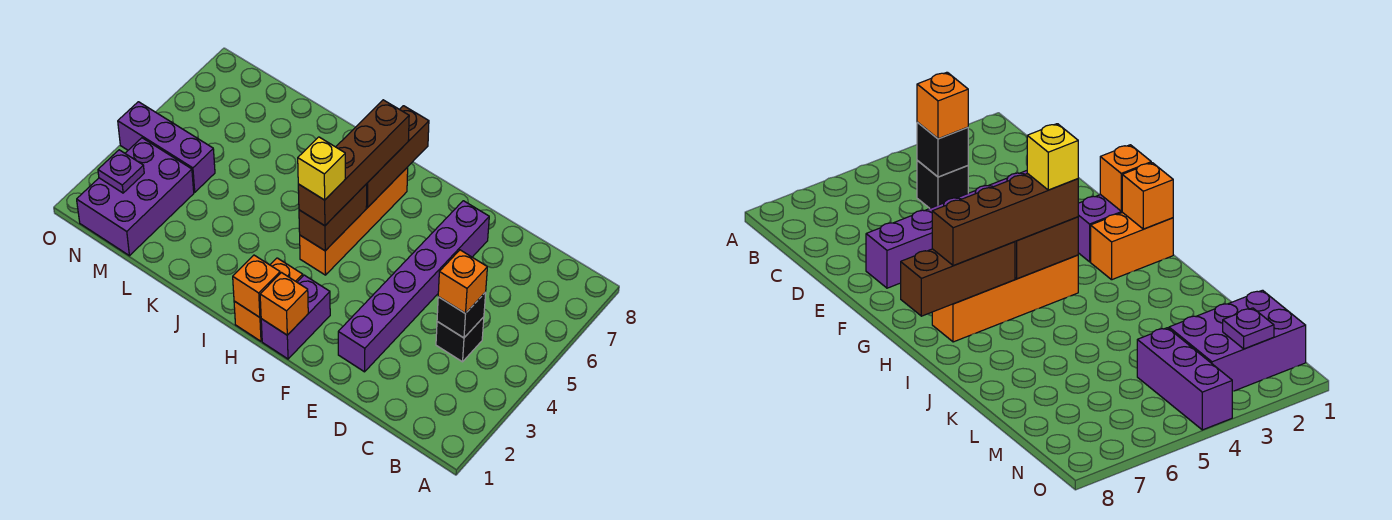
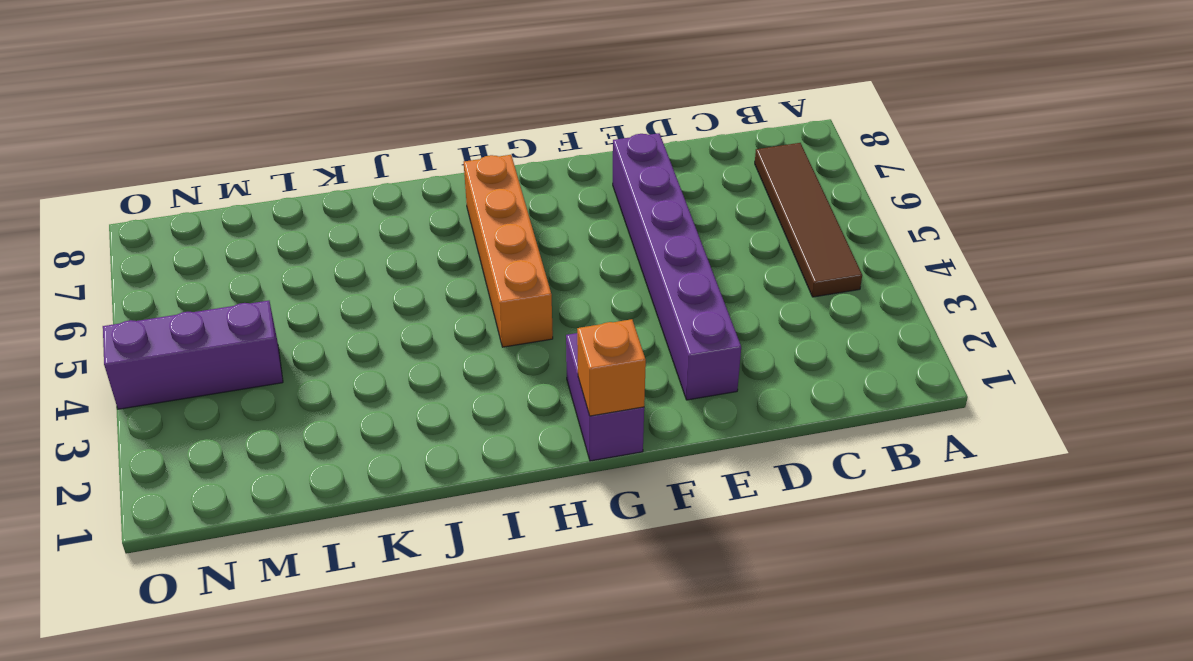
brown 1x4 tile [755,143,862,297] -> none
none -> black 1x1 brick [436,317,484,362]
none -> orange 1x2 brick [234,258,303,341]
none -> purple 2x3 brick [77,138,194,256]

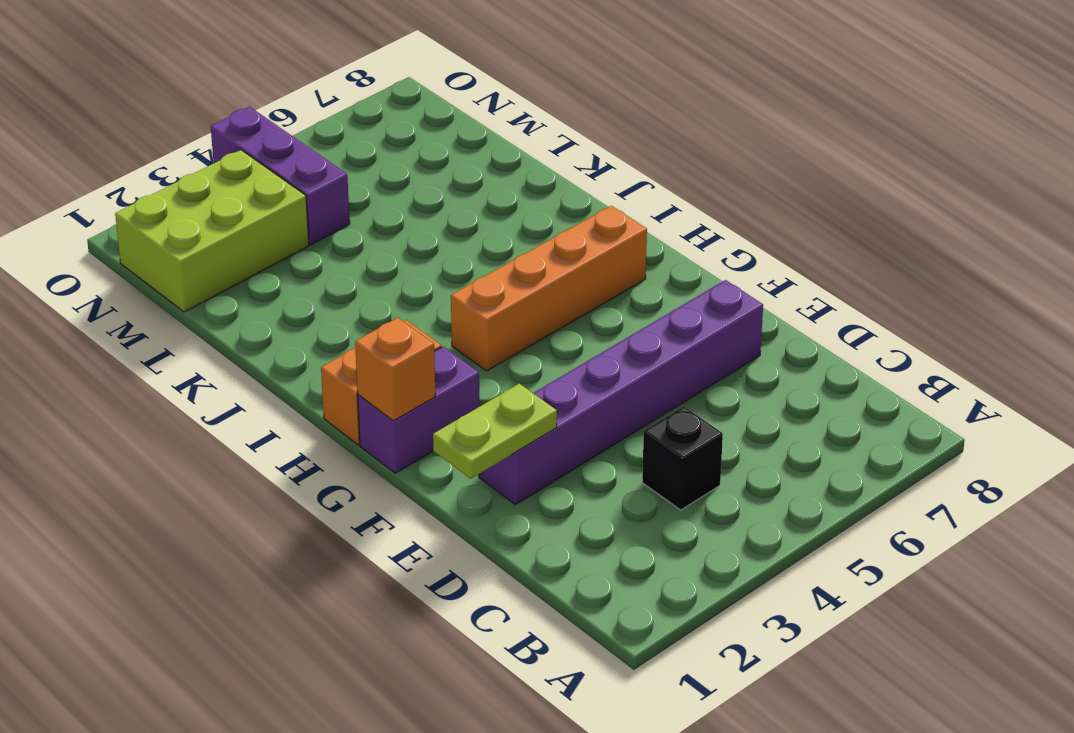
lime 1x2 plate [433,383,557,479] -> none
lime 2x3 brick [115,150,309,312] -> purple 2x3 brick [77,138,194,256]
none -> black 1x1 brick [437,292,486,338]
none -> orange 1x1 brick [233,255,280,317]
none -> brown 1x2 brick [299,184,367,251]

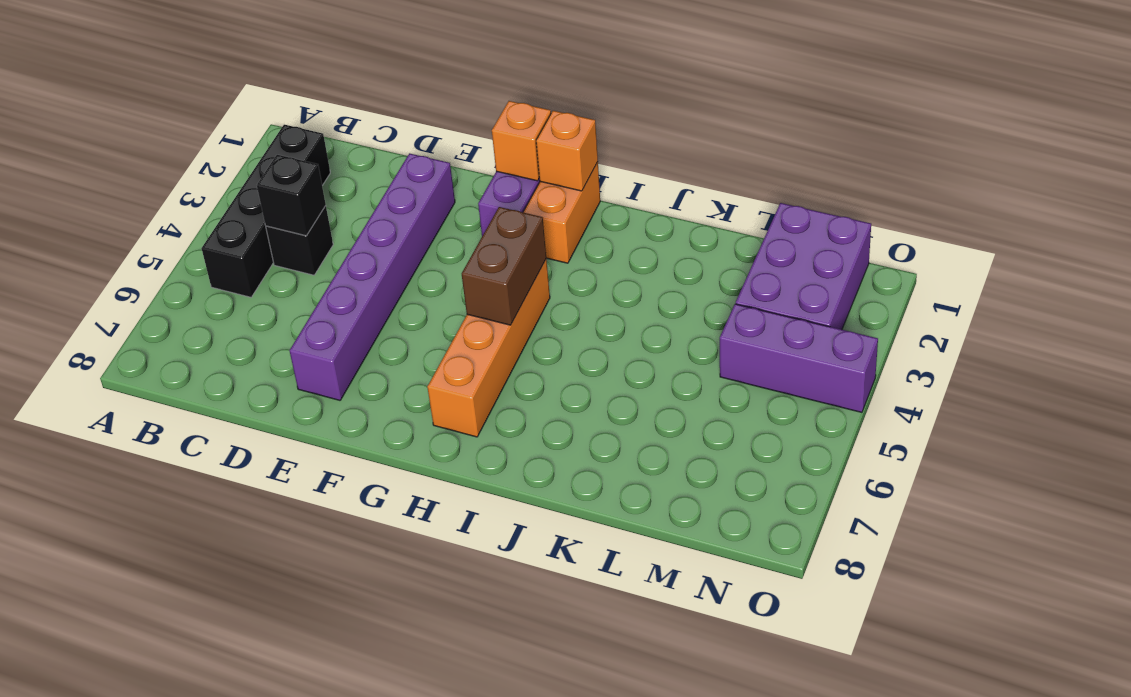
black 1x4 brick [202,125,330,297] -> none
none -> brown 1x3 brick [366,106,429,208]
none -> purple 1x1 plate [98,150,144,193]
none -> orange 1x1 brick [438,250,487,314]

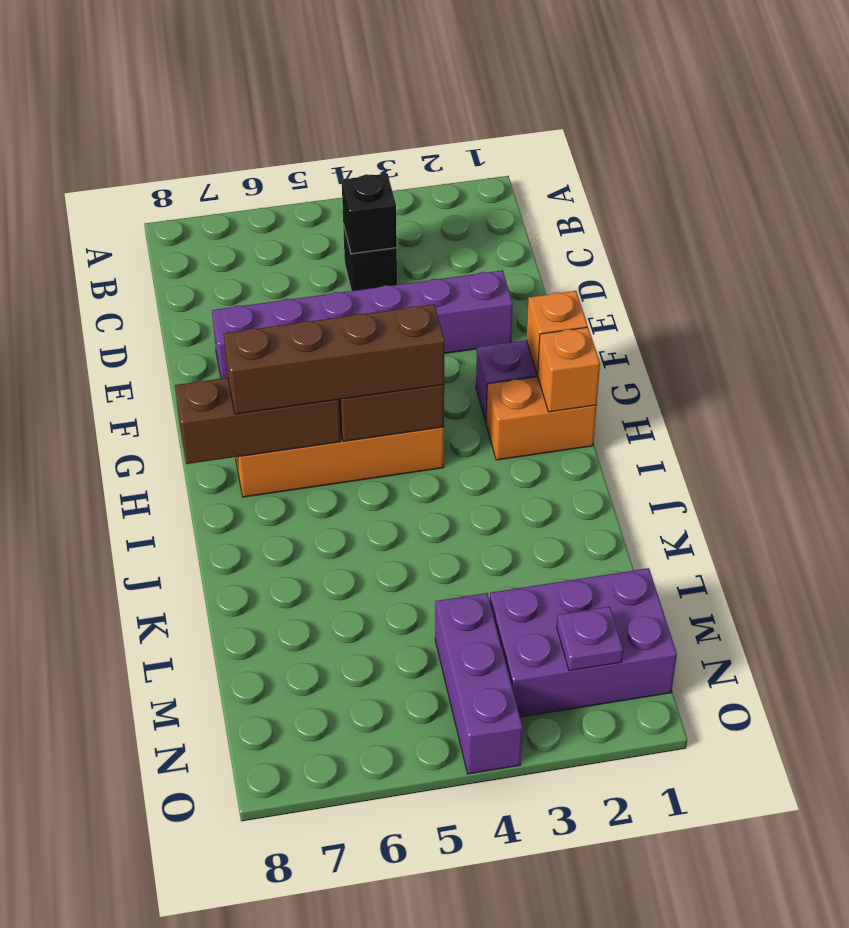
none -> orange 1x1 brick [438,250,487,314]
none -> yellow 1x1 brick [298,137,345,200]

